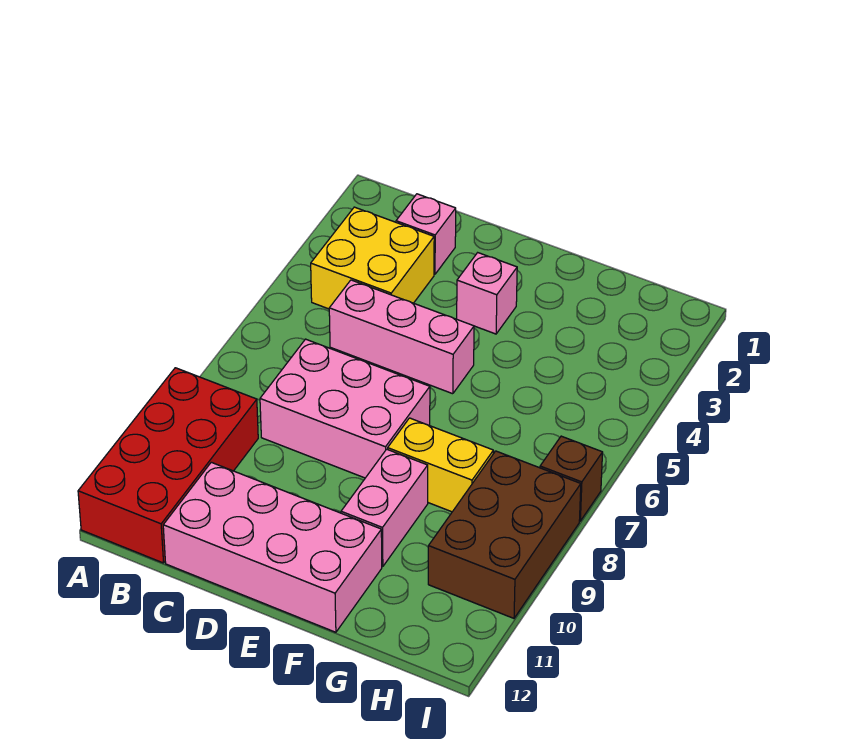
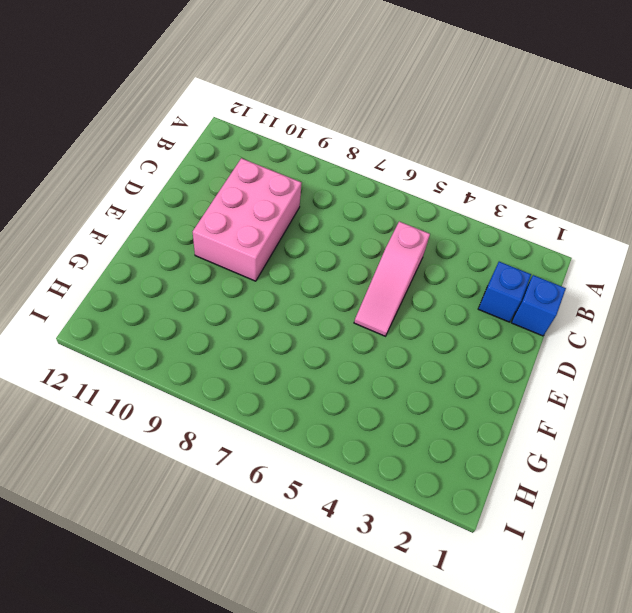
blue 1x1 brick [511,275,566,336] -> none
blue 1x1 brick [478,262,531,322] -> pink 1x1 brick [396,194,456,274]
pink 1x3 slope [354,222,430,336] -> pink 1x3 brick [329,280,474,394]
pink 2x3 brick [193,158,301,281] -> pink 2x3 brick moved to [260,339,430,478]
none -> red 2x4 brick [78,368,258,563]
none -> yellow 2x2 brick [311,207,434,309]

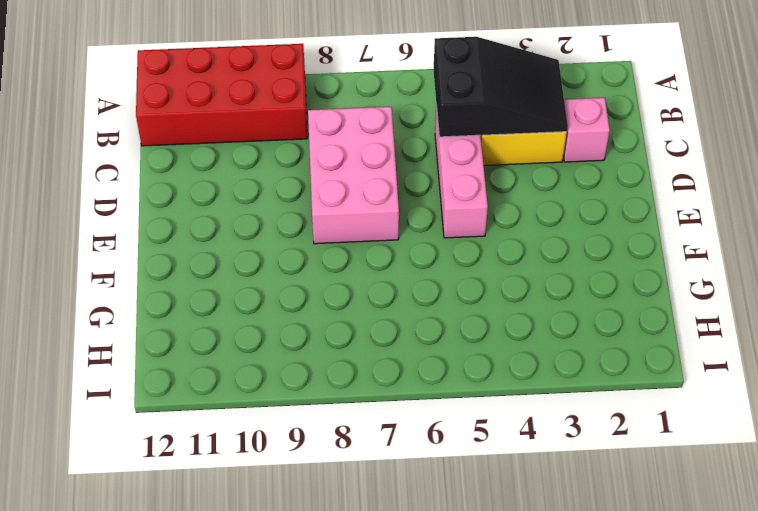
black 2x3 slope [433,37,568,137] -> none
none -> pink 2x4 brick [163,462,382,632]
none -> pink 1x1 brick [457,253,517,334]

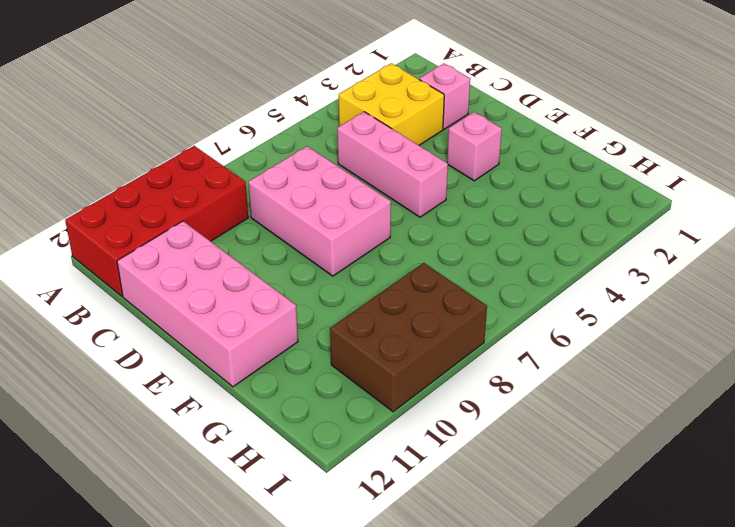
none -> yellow 1x2 brick [388,418,493,512]
none -> pink 1x2 brick [341,449,428,567]

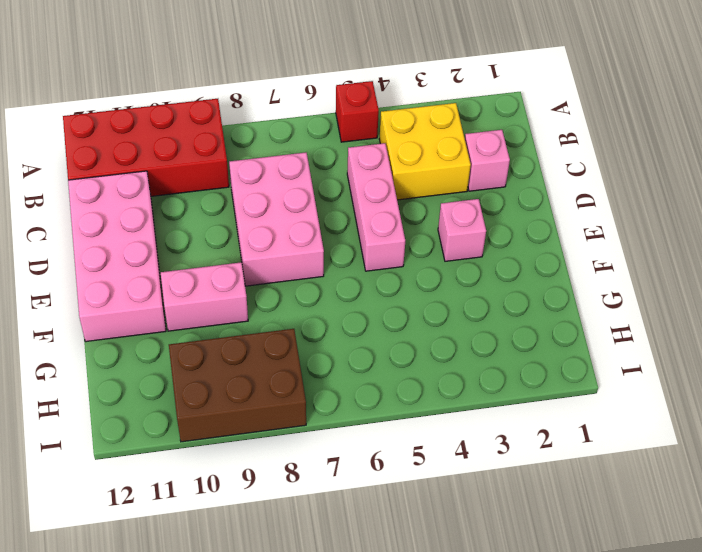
red 1x1 brick [336,81,379,142] -> none
none -> yellow 1x2 brick [388,418,493,512]
none -> brown 1x1 brick [540,436,603,521]

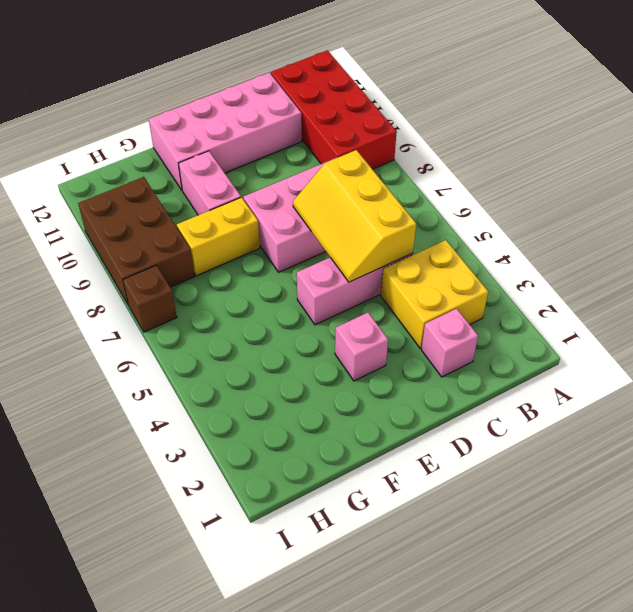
yellow 2x3 slope [293,150,416,282] -> none

